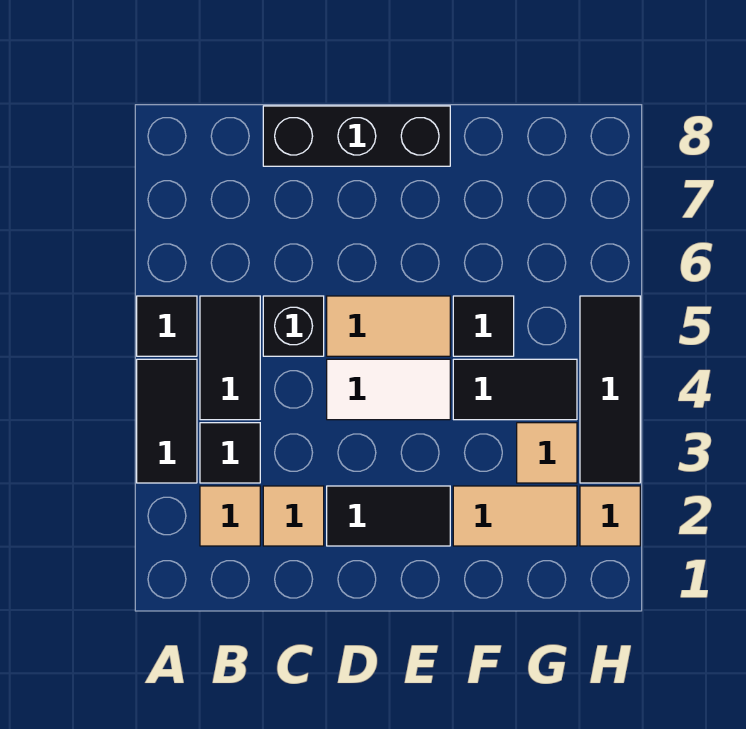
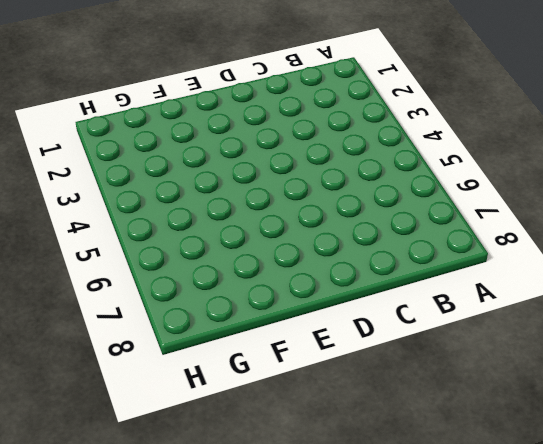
none -> black 1x2 tile [137,359,197,483]
none -> black 1x1 tile [137,296,197,356]
none -> tan 1x1 tile [200,486,260,546]

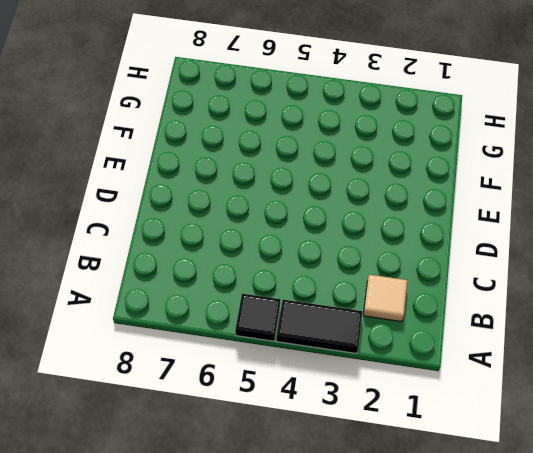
none -> black 1x1 tile [200,423,260,483]
none -> black 1x2 tile [200,296,260,420]
none -> tan 1x1 tile [263,486,324,546]

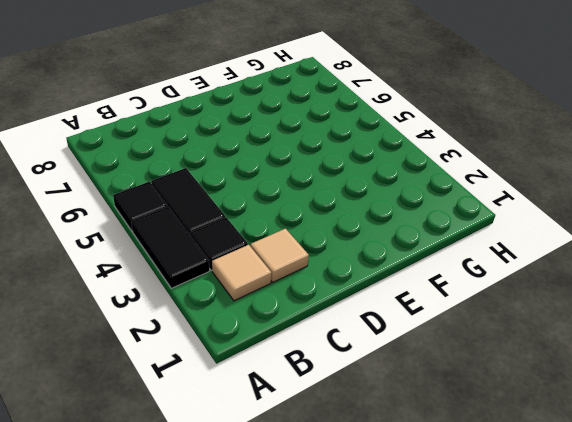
none -> black 1x1 brick [263,296,324,356]
none -> black 1x3 brick [263,106,450,166]
none -> black 1x2 tile [327,486,450,546]

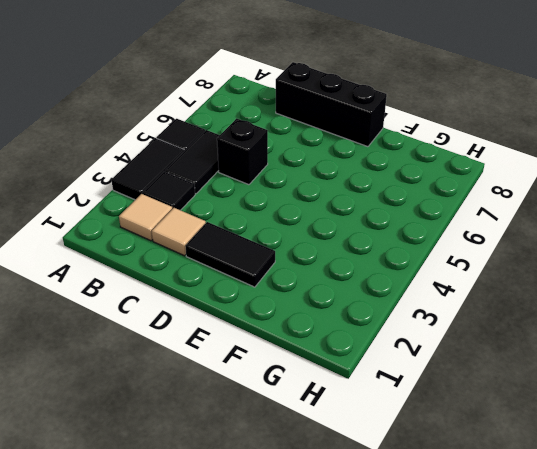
none -> white 1x2 tile [327,359,450,420]
none -> tan 1x2 tile [327,296,450,356]
none -> tan 1x2 tile [453,486,577,546]

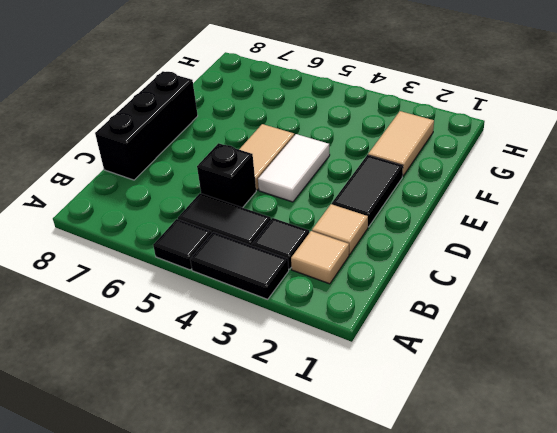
none -> black 1x2 tile [453,359,577,420]
none -> black 1x1 tile [453,296,514,356]
none -> tan 1x1 tile [517,423,577,483]

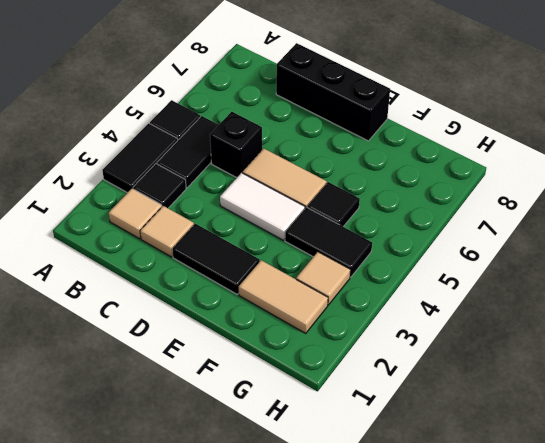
none -> tan 1x1 tile [580,486,640,546]
none -> black 1x3 tile [580,296,640,483]

